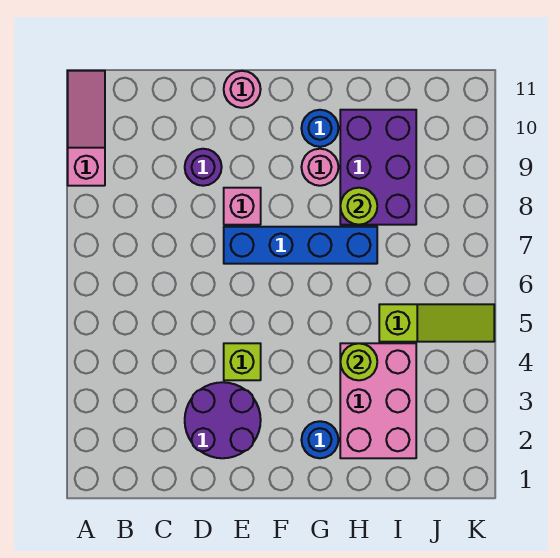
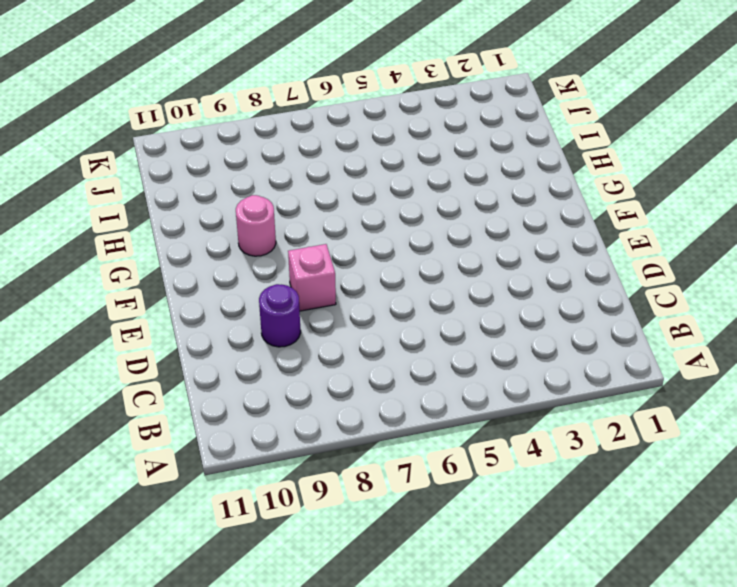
none -> pink 1x3 slope [68,71,105,186]
none -> purple 2x2 round brick [185,382,261,458]
none -> lime 1x1 brick [224,343,261,380]

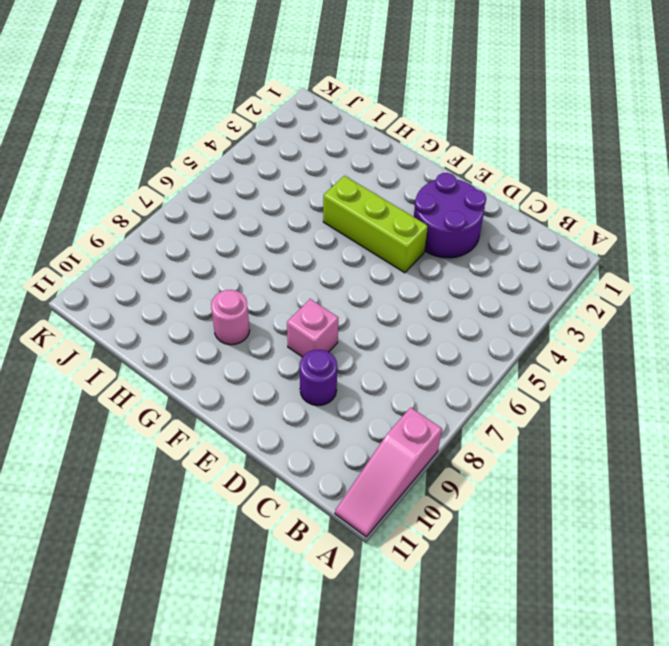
lime 1x3 brick [323,176,428,273] -> lime 1x1 brick [224,343,261,380]
none -> blue 1x4 brick [224,227,377,264]
none -> pink 1x1 round brick [224,71,261,108]
none -> blue 1x1 round brick [301,421,338,458]

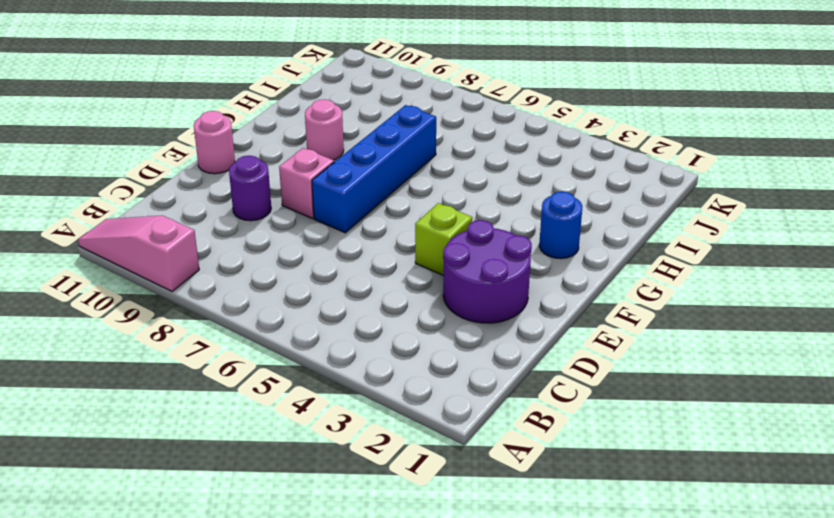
none -> blue 1x1 round brick [301,110,338,147]
none -> pink 2x3 brick [340,343,416,458]
none -> purple 2x3 brick [340,110,416,225]

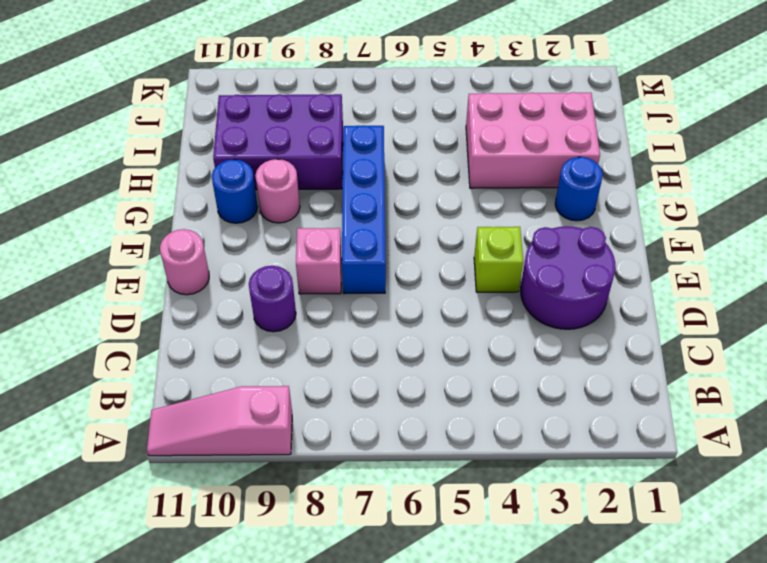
none -> lime 1x3 slope [379,304,494,342]
none -> lime 1x1 round brick [340,343,377,380]
none -> lime 1x1 round brick [340,188,377,225]

